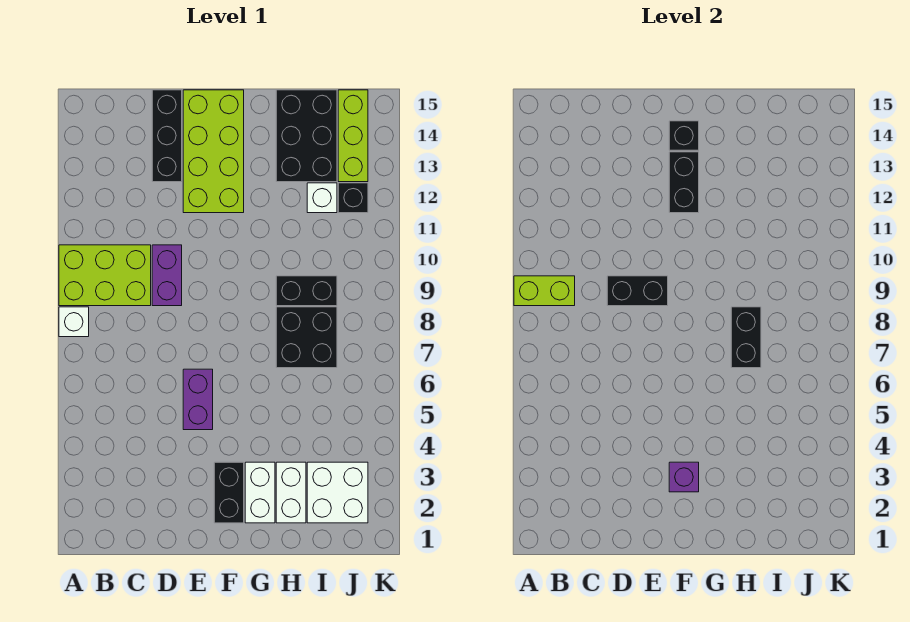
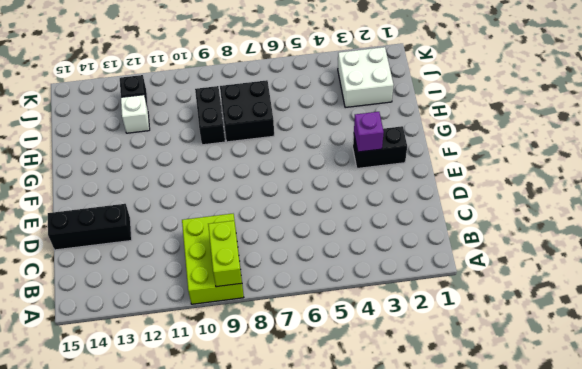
none -> white 1x1 brick [59,307,89,337]
none -> purple 1x2 brick [152,245,182,306]
none -> purple 1x2 brick [183,369,213,430]

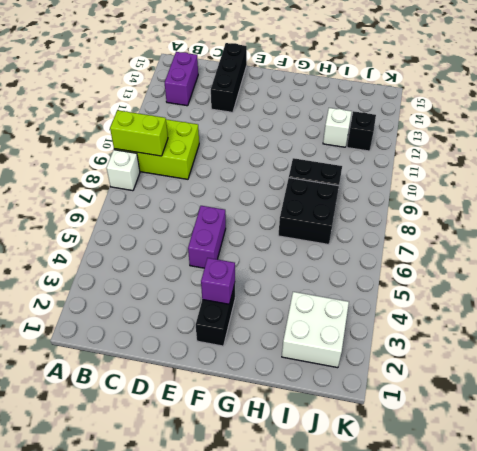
purple 1x2 brick [165,52,198,106] -> purple 1x2 brick moved to [152,245,182,306]
none -> lime 2x4 brick [183,90,244,213]
none -> white 1x2 brick [245,462,275,523]
none -> white 1x2 brick [276,462,306,523]

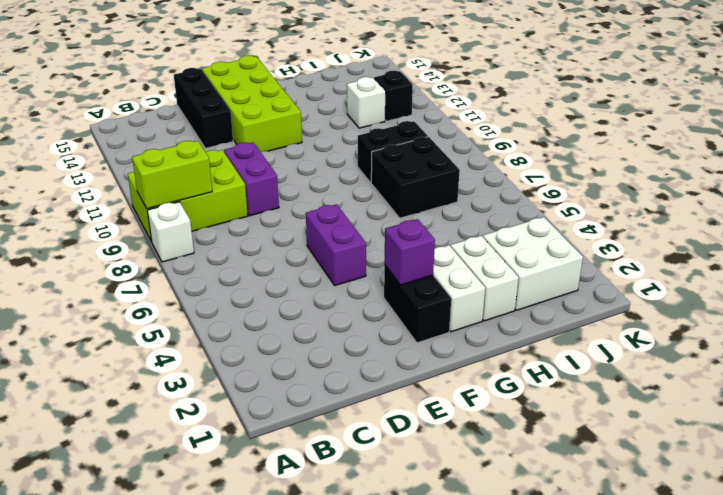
none -> black 2x3 brick [276,90,337,182]
none -> lime 1x3 brick [338,90,368,182]
none -> black 1x2 brick [607,276,668,306]

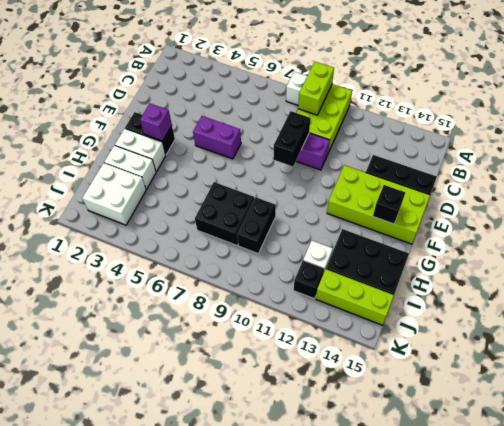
none -> black 1x2 brick [669,152,699,213]
none -> black 1x2 brick [731,307,761,368]

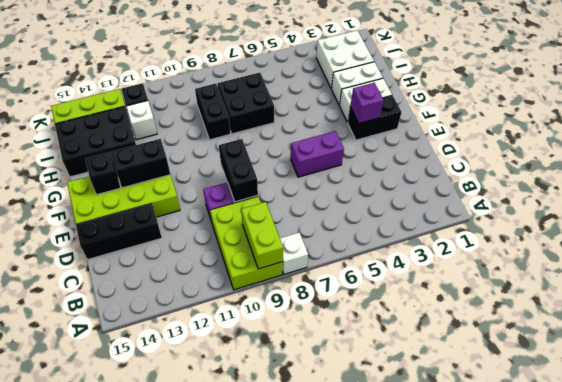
none -> black 1x2 brick [731,307,761,368]

